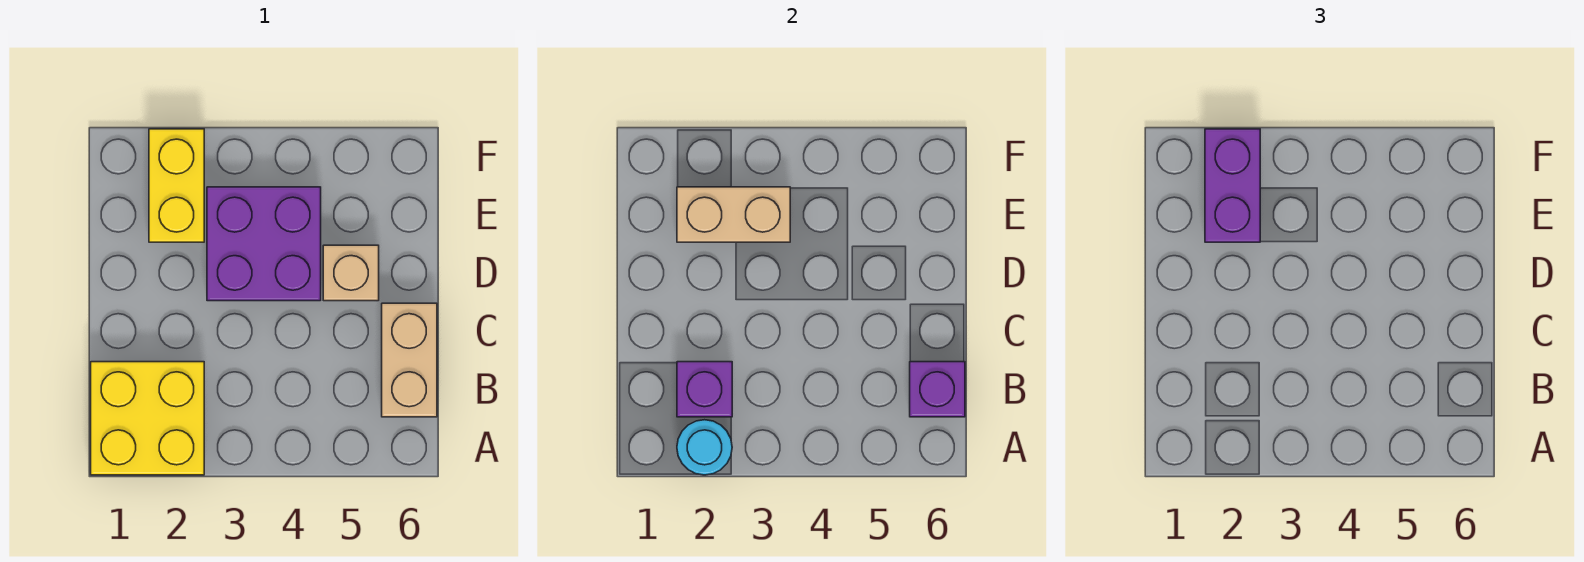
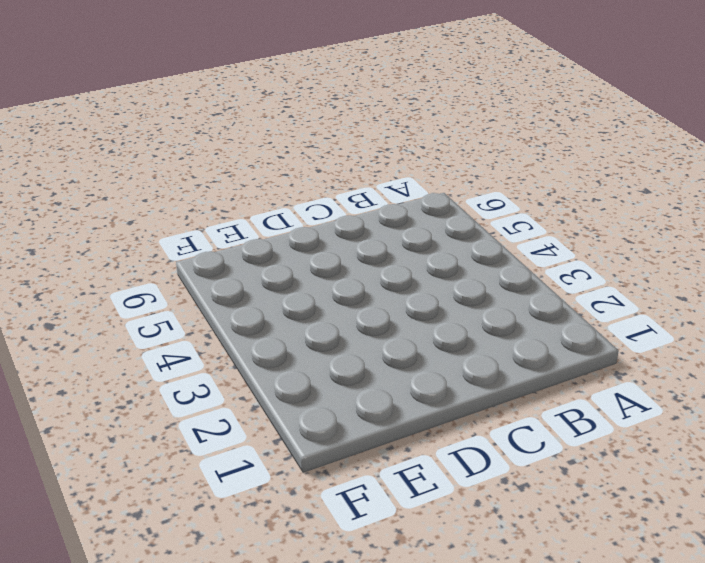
none -> yellow 2x2 brick [91,362,204,475]
none -> tan 1x2 brick [382,303,437,417]

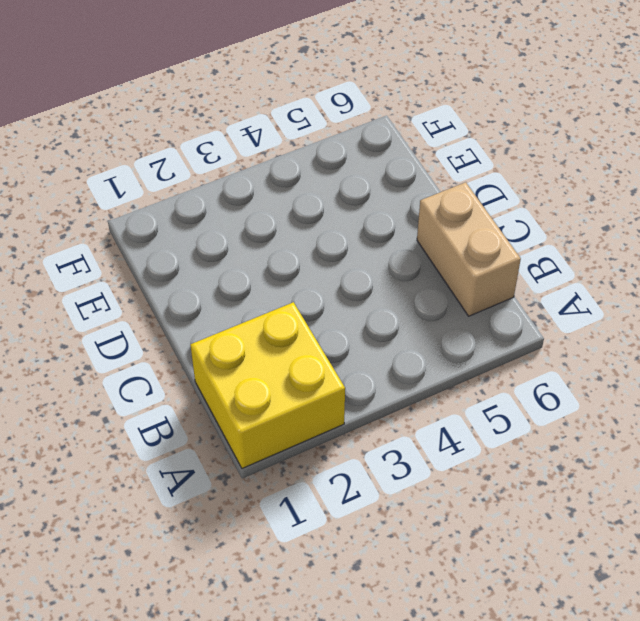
none -> purple 2x2 brick [207,187,321,301]
none -> tan 1x1 brick [323,245,379,301]

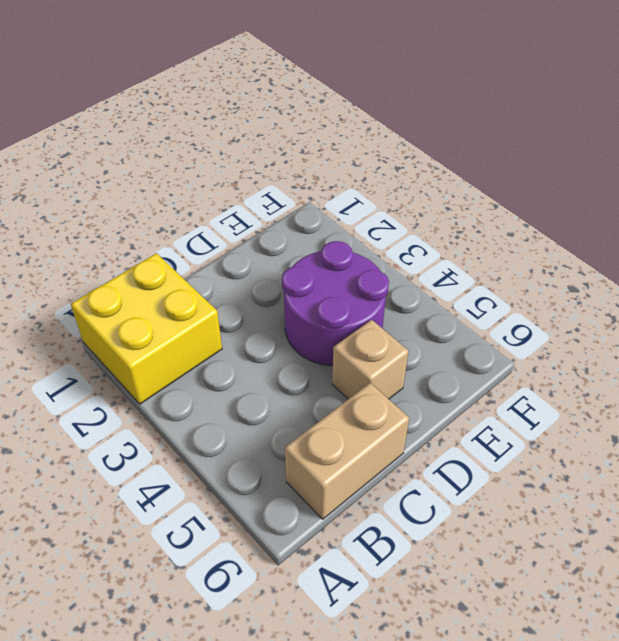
purple 2x2 round brick [282,241,389,366] -> purple 2x2 brick [207,187,321,301]
none -> yellow 1x2 brick [149,129,204,242]
none -> cyan 1x1 round brick [677,420,732,475]

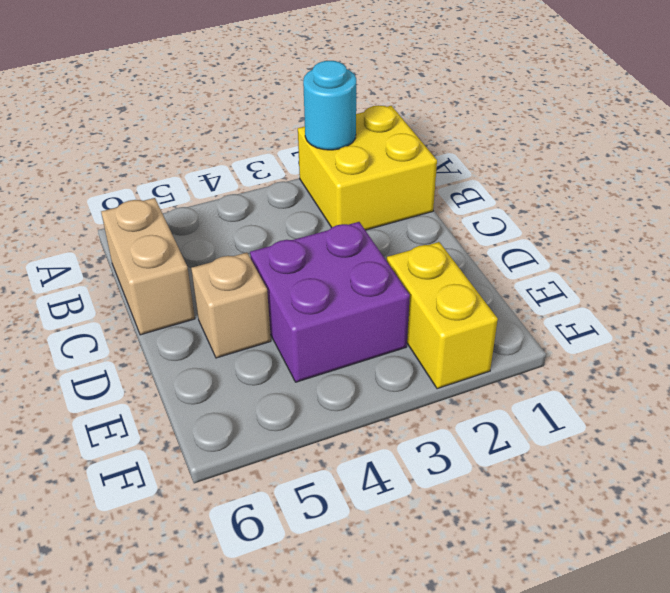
none -> purple 1x1 brick [677,362,732,417]
none -> purple 1x1 brick [910,362,965,417]

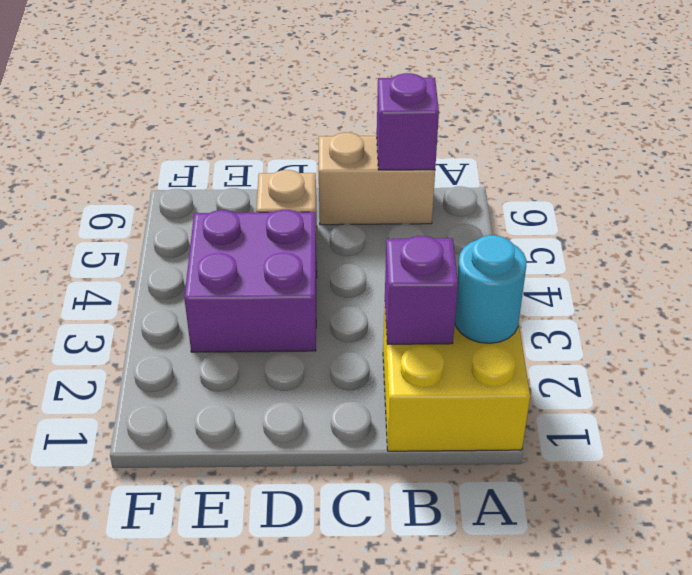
none -> yellow 1x2 brick [149,129,204,242]
none -> tan 1x2 brick [677,187,790,242]

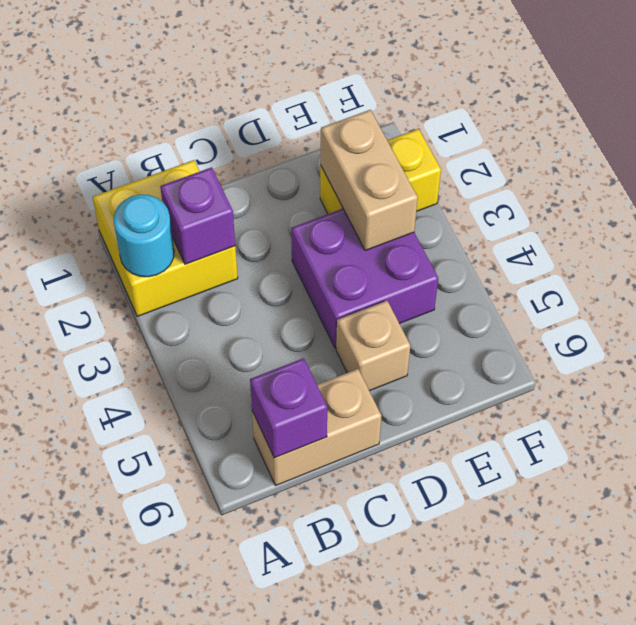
none -> purple 1x2 brick [1205,129,1260,242]

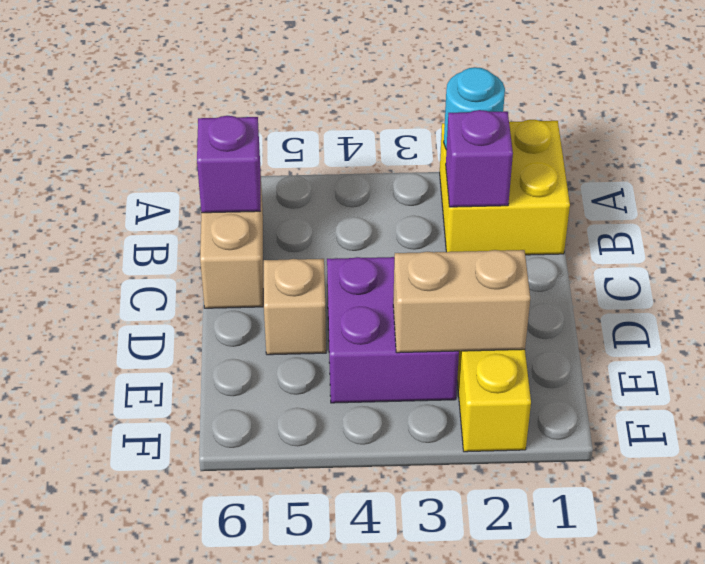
none -> purple 1x2 brick [1205,129,1260,242]

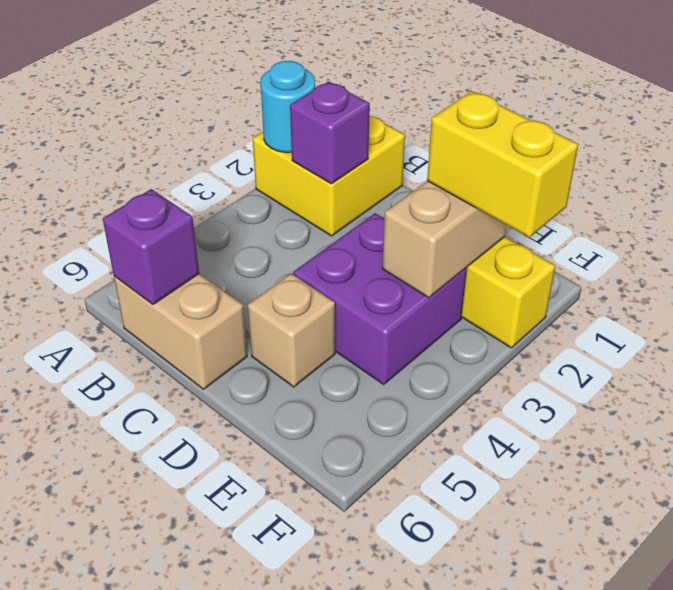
yellow 1x2 brick [427,91,578,237] -> purple 1x2 brick [1205,129,1260,242]

